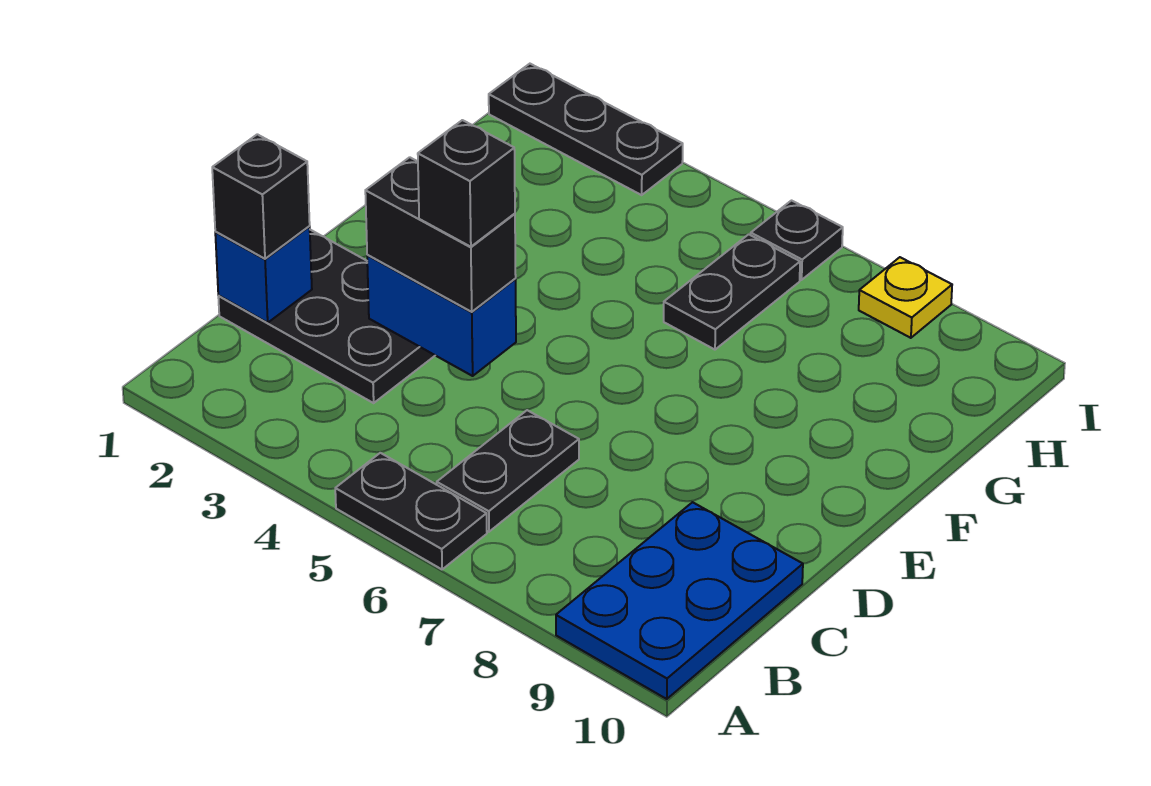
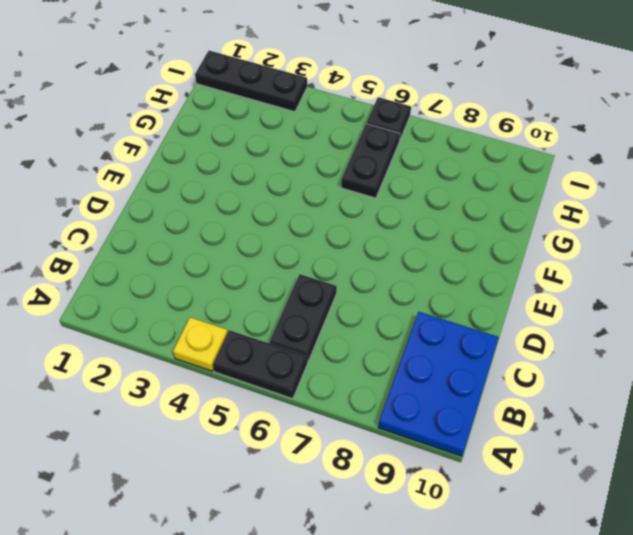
yellow 1x1 plate [173,317,228,371] -> yellow 1x1 plate moved to [859,257,952,338]
none -> black 2x3 plate [218,230,435,403]
none -> blue 1x1 brick [215,227,312,323]
none -> blue 1x2 brick [367,255,516,376]

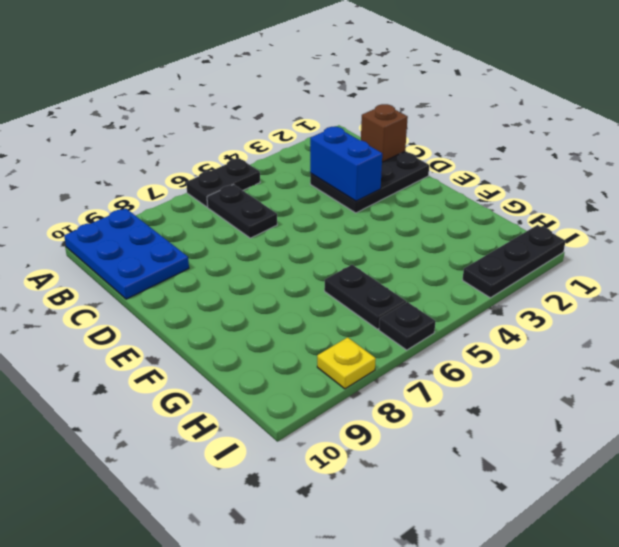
brown 1x1 brick [361,104,408,162] -> blue 1x1 brick [215,227,312,323]
blue 1x2 brick [310,127,382,201] -> blue 1x2 brick turned to [367,255,516,376]
none -> black 1x1 brick [212,134,310,259]
none -> black 1x2 brick [365,157,516,312]
none -> black 1x1 brick [418,120,515,247]

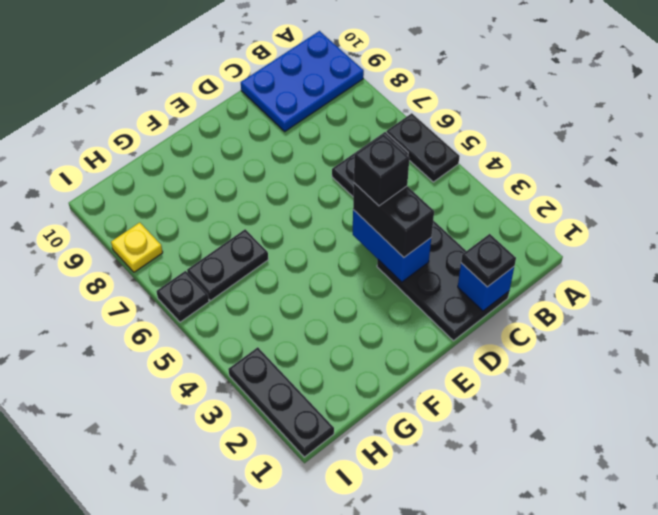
black 1x1 plate [461,234,516,287] -> black 1x1 brick [212,134,310,259]

